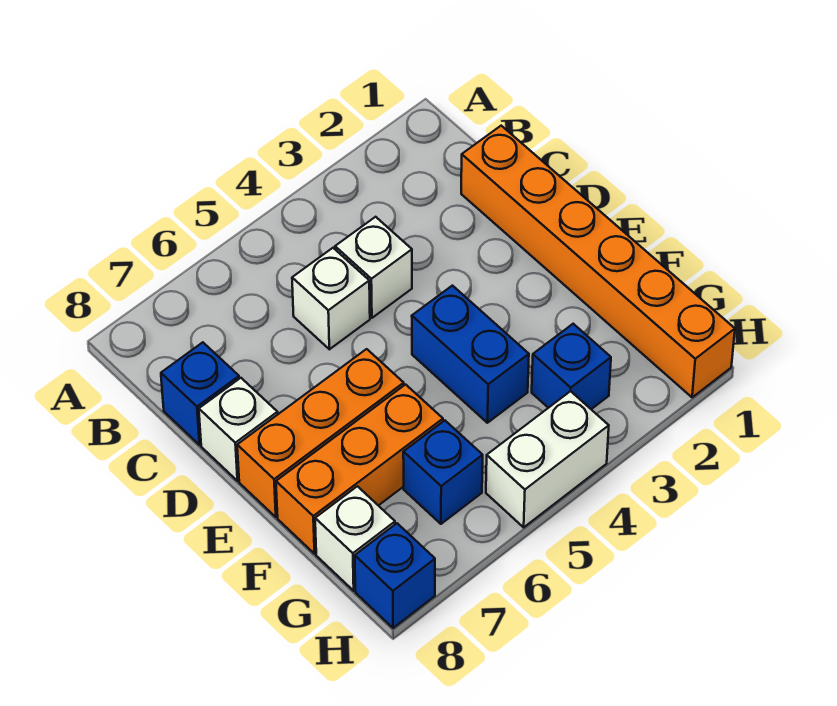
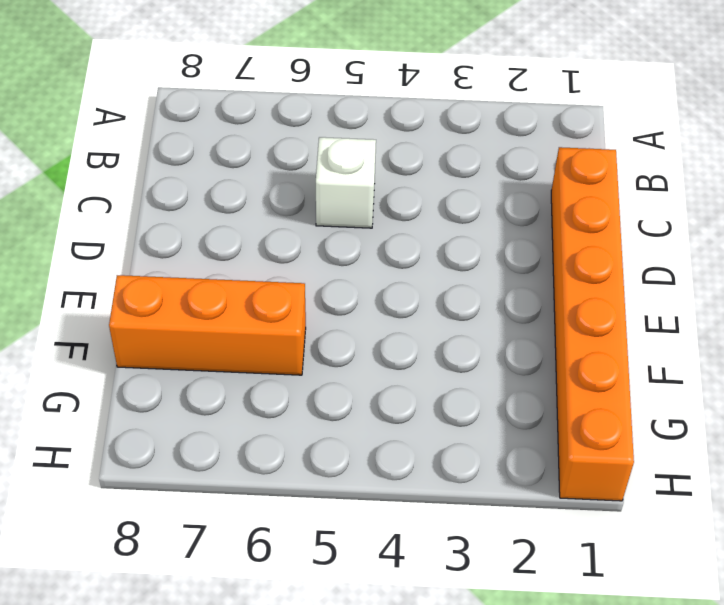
none -> white 1x1 brick [335,217,412,318]
none -> blue 1x1 brick [161,342,239,445]
none -> white 1x1 brick [199,378,278,481]

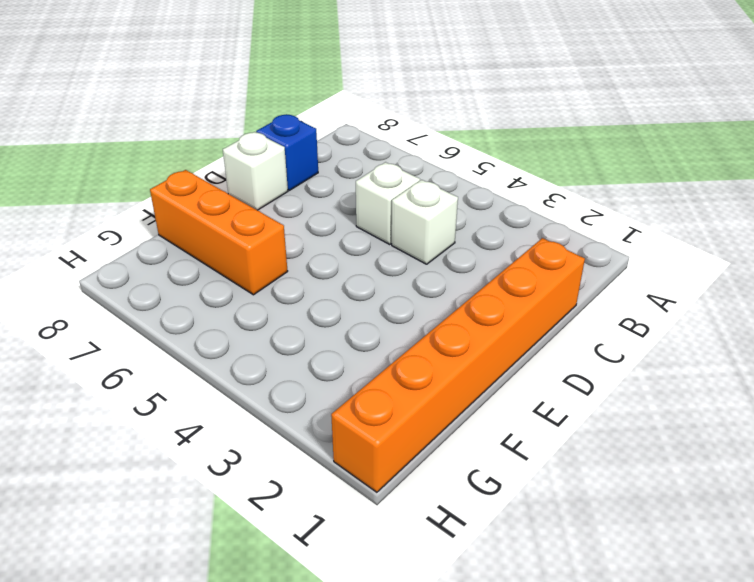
none -> blue 1x2 brick [412,286,529,423]
none -> orange 1x3 brick [237,349,404,517]
none -> blue 1x1 brick [532,324,611,409]

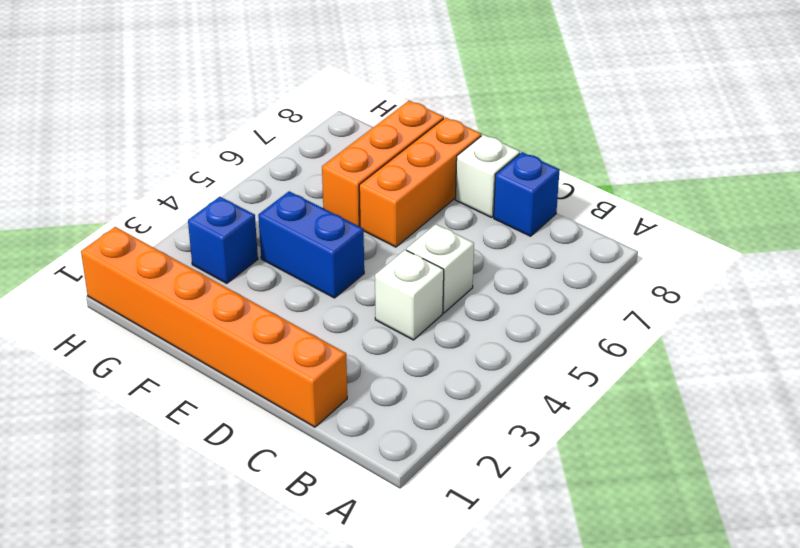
none -> blue 1x1 brick [403,421,483,524]
none -> white 1x1 brick [315,486,395,591]
none -> white 1x2 brick [486,391,609,527]

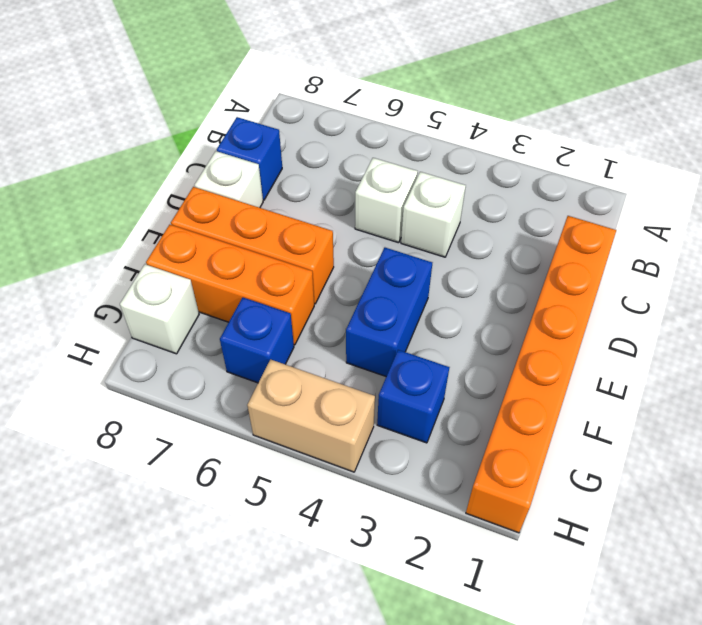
tan 1x2 brick [247,359,375,472] -> white 1x2 brick [486,391,609,527]
none -> blue 1x1 brick [355,523,435,628]

